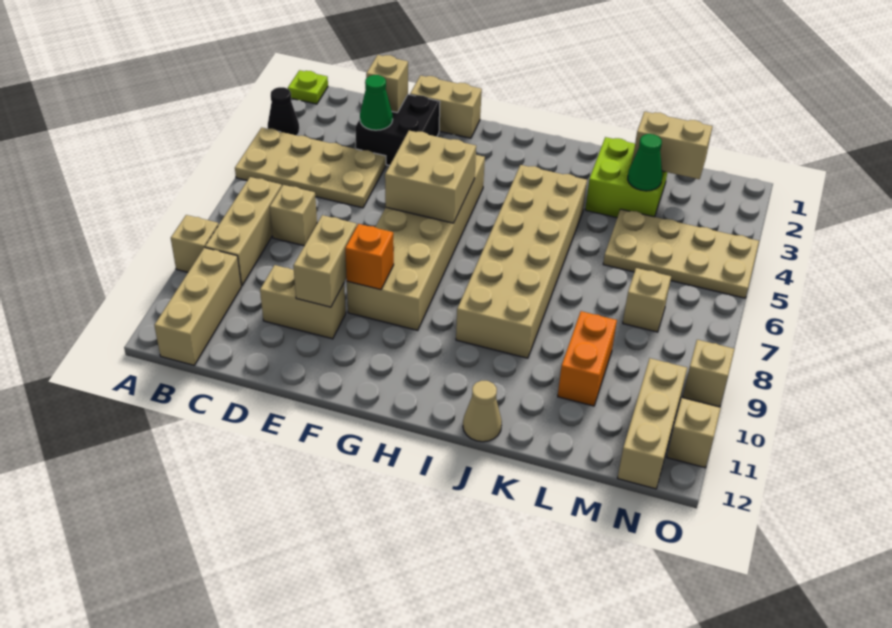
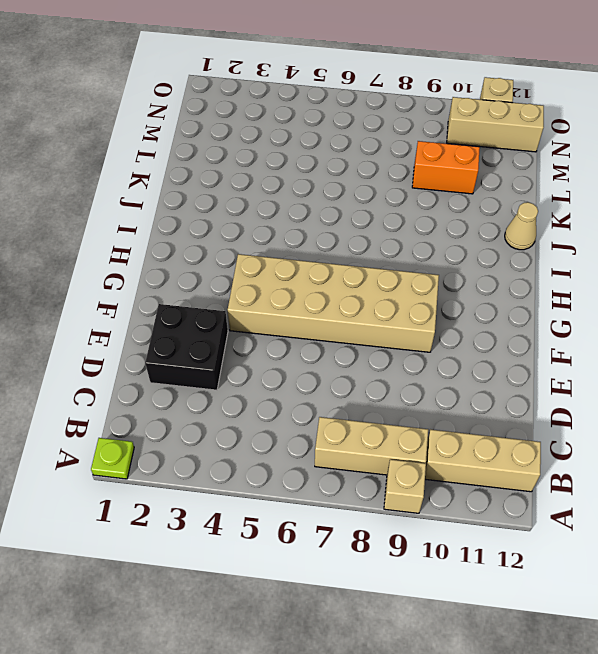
none -> black 1x1 cone [268,87,299,135]
none -> tan 2x4 plate [235,128,386,208]
none -> tan 1x1 brick [270,185,317,246]

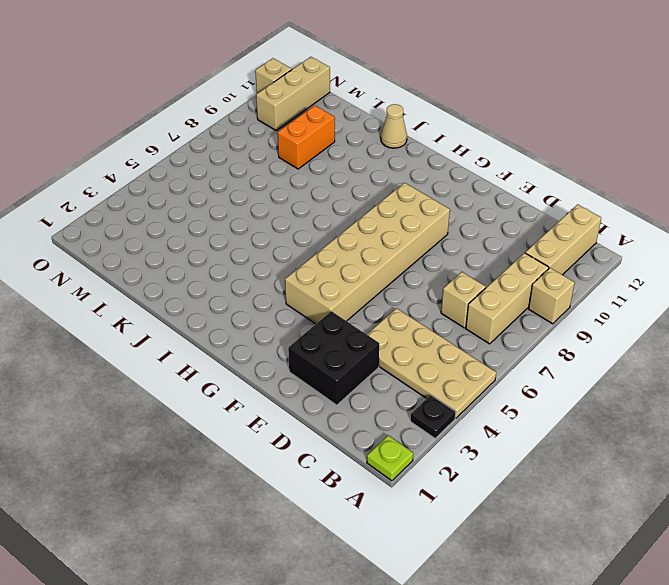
black 1x1 plate [410,395,456,438] -> black 1x1 cone [268,87,299,135]
none -> tan 1x2 brick [260,265,346,339]
none -> tan 1x2 brick [410,76,482,138]
none -> tan 2x6 brick [456,165,587,358]

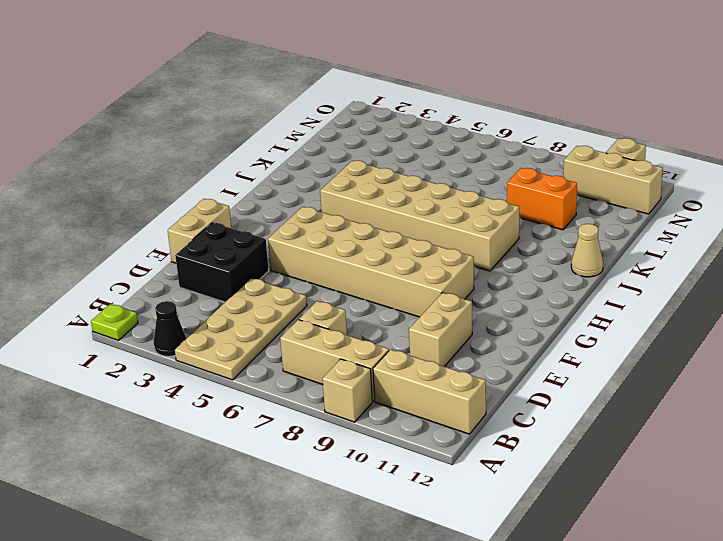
none -> lime 2x2 brick [585,137,667,218]
none -> tan 2x4 plate [603,209,759,298]
none -> tan 1x1 brick [623,268,671,332]

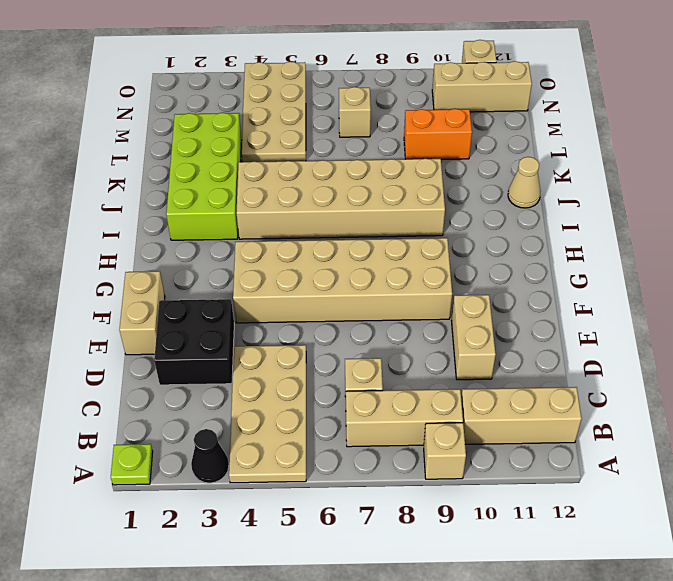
lime 2x4 brick [166,113,242,240] -> lime 2x2 brick [585,137,667,218]
none -> tan 1x1 brick [683,340,734,407]
none -> tan 1x1 brick [366,55,408,113]
none -> green 1x1 cone [360,75,393,130]

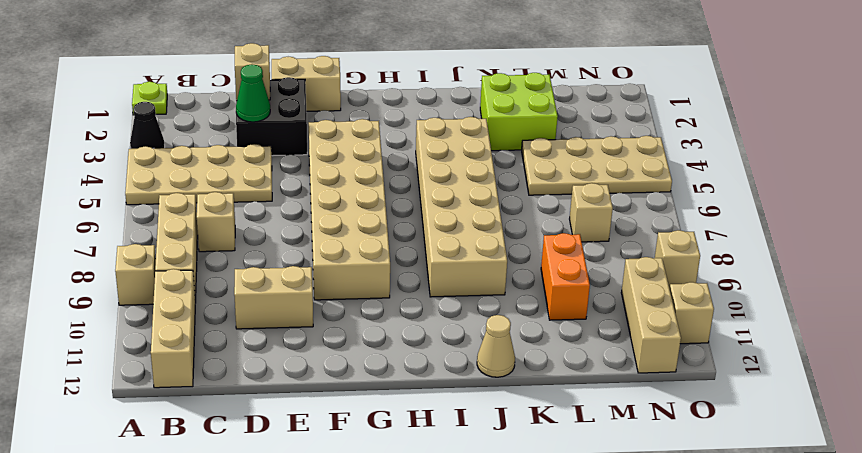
none -> tan 1x2 brick [293,215,357,307]
none -> tan 2x2 brick [385,131,476,223]
none -> orange 1x1 brick [345,224,394,290]

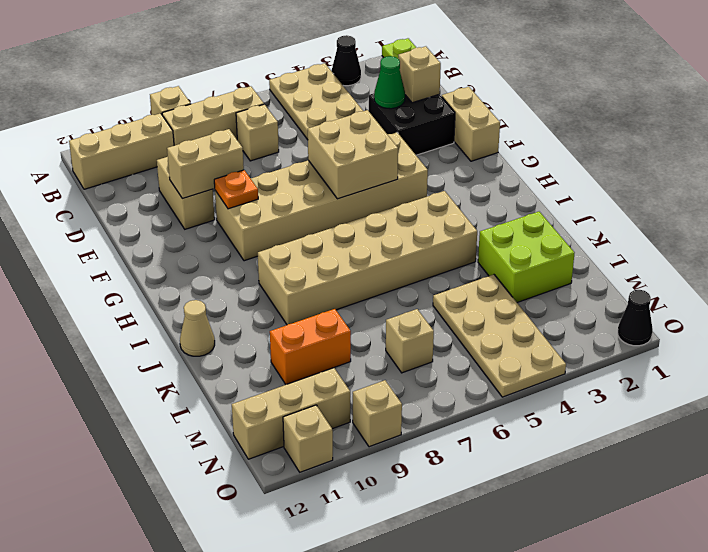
orange 1x1 plate [214,170,258,209] -> orange 1x1 brick [345,224,394,290]
black 1x1 cone [618,290,653,346] -> none
none -> tan 1x2 brick [632,112,713,179]
none -> green 1x1 cone [628,134,662,191]

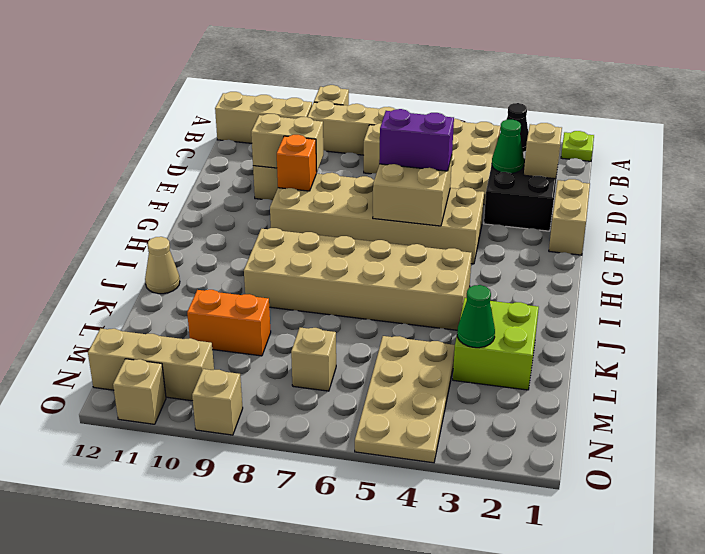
purple 1x2 brick [379,109,454,171] -> none
none -> tan 1x2 brick [632,112,713,179]

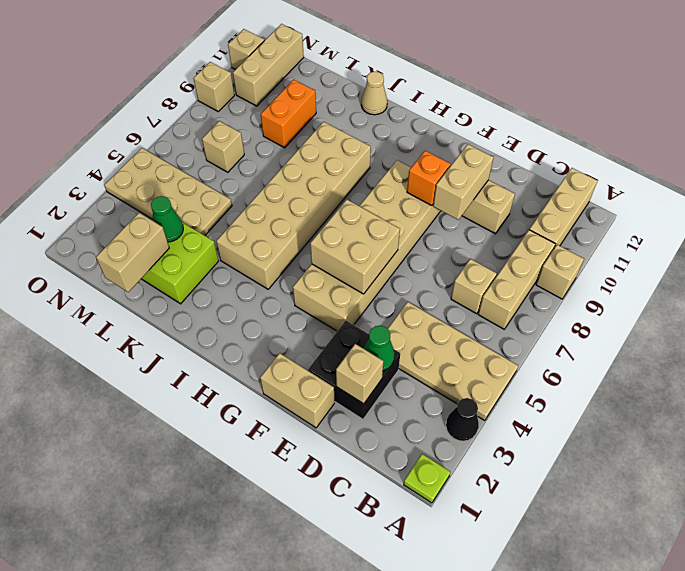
tan 1x2 brick [96,213,169,292] -> tan 1x2 brick turned to [632,112,713,179]

